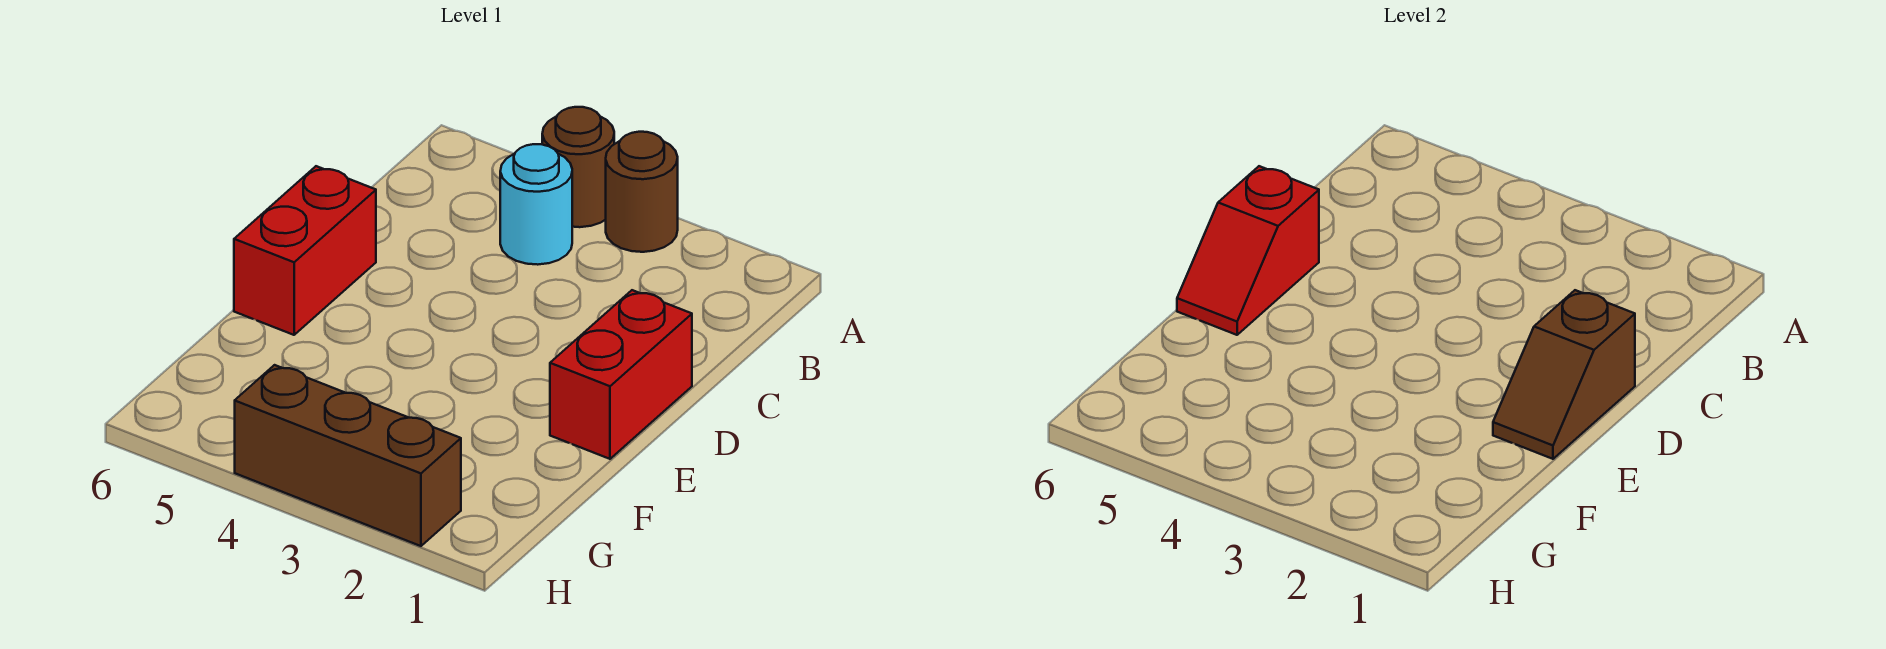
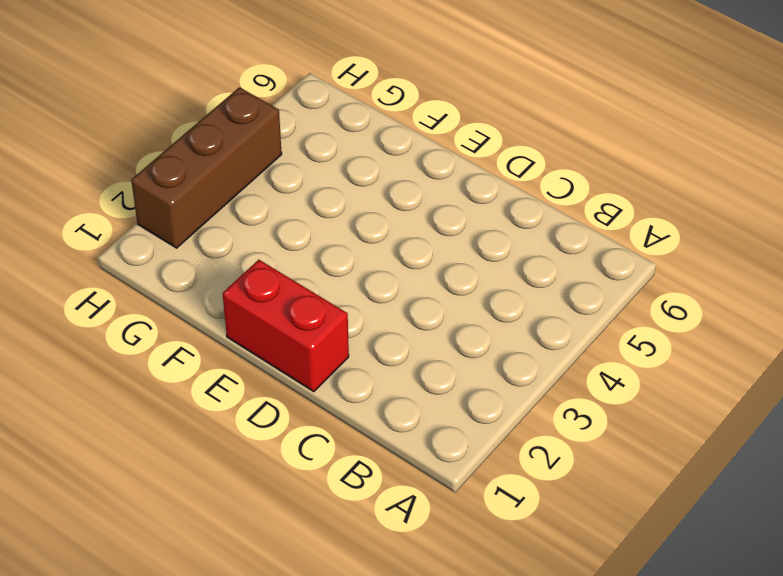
none -> brown 1x1 round brick [606,132,678,252]
none -> brown 1x1 round brick [542,107,614,227]

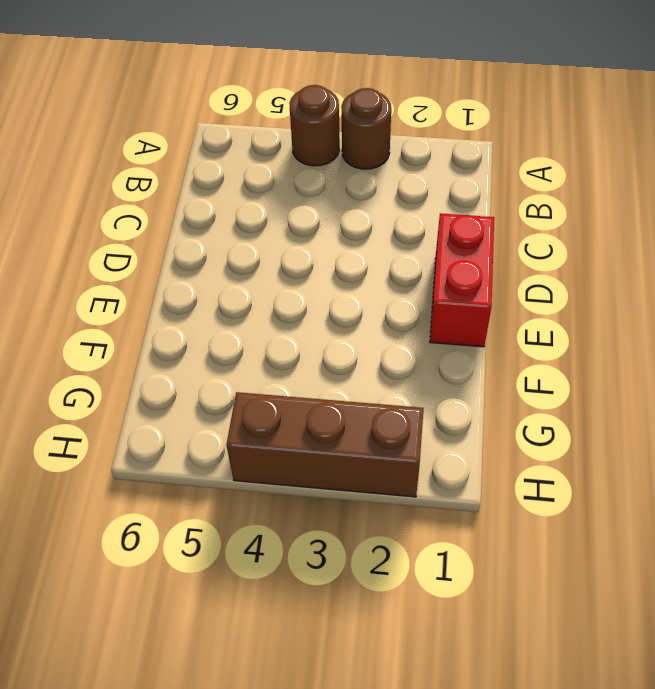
none -> cyan 1x1 round brick [500,144,572,265]
none -> red 1x2 brick [234,166,376,335]

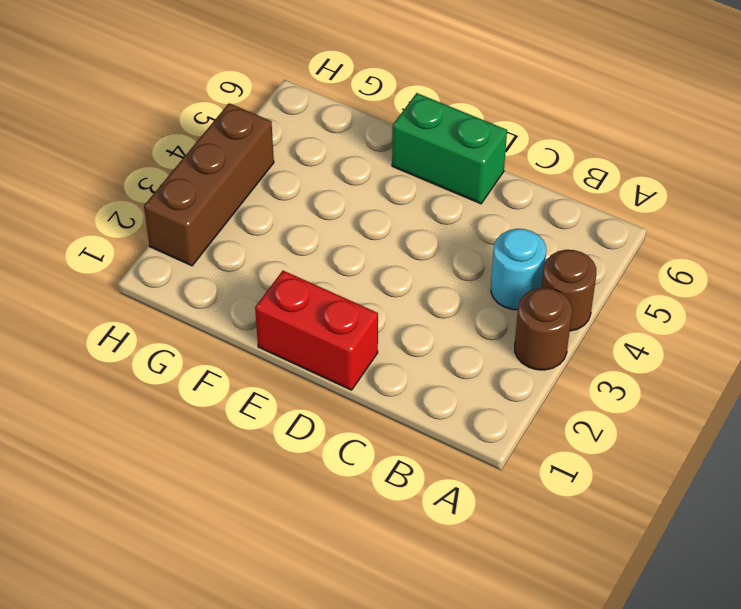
green 1x2 brick [392,93,507,204] -> red 1x2 brick [234,166,376,335]
none -> brown 1x2 slope [1493,290,1635,459]
none -> red 1x2 slope [1177,166,1319,335]

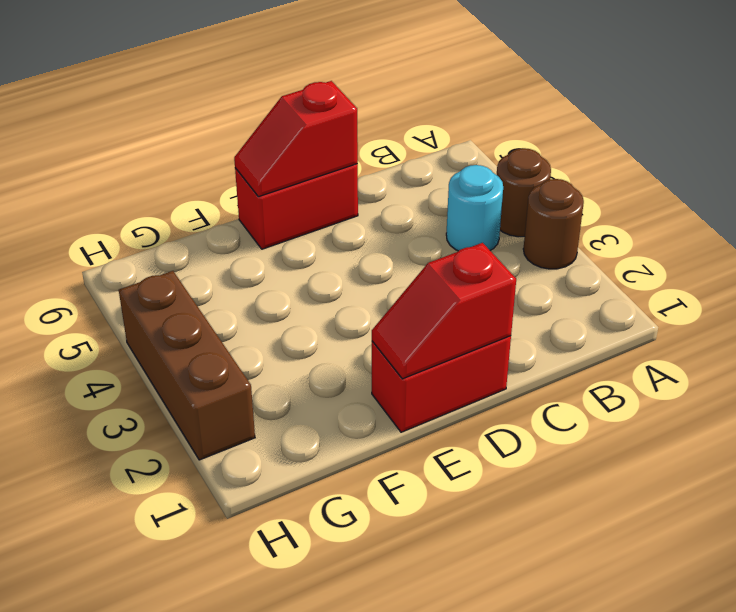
red 1x2 slope [372,243,516,379] -> brown 1x2 slope [1493,290,1635,459]

